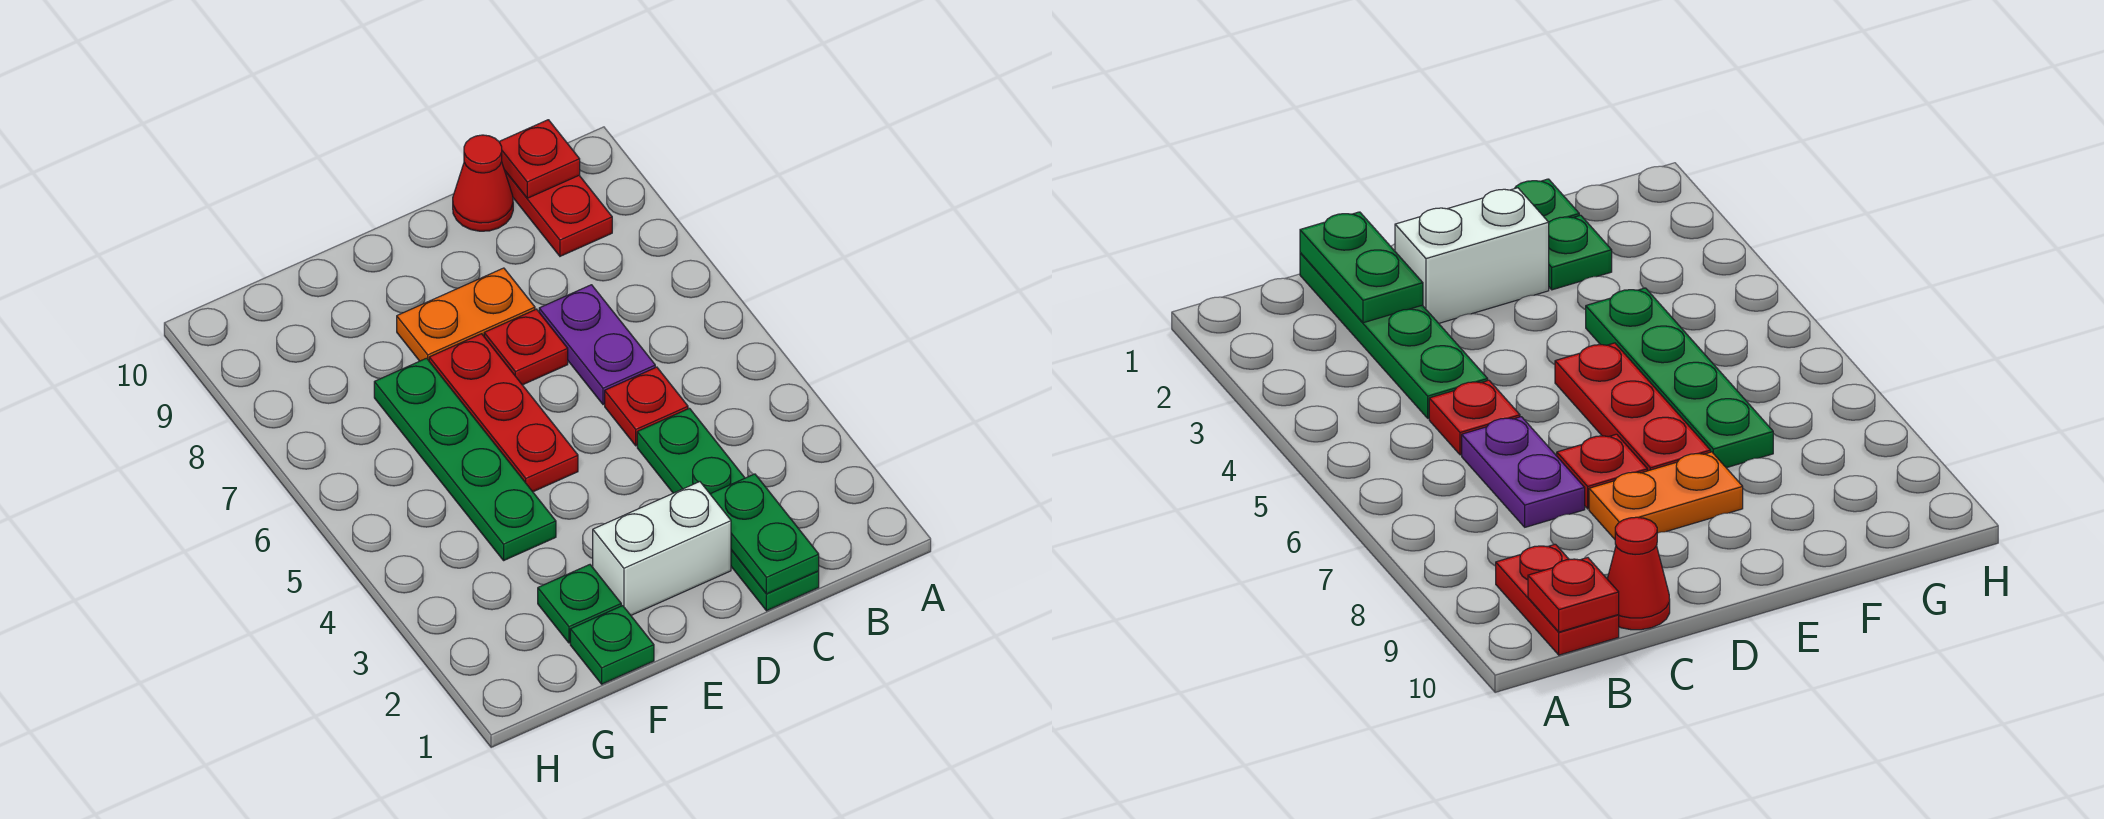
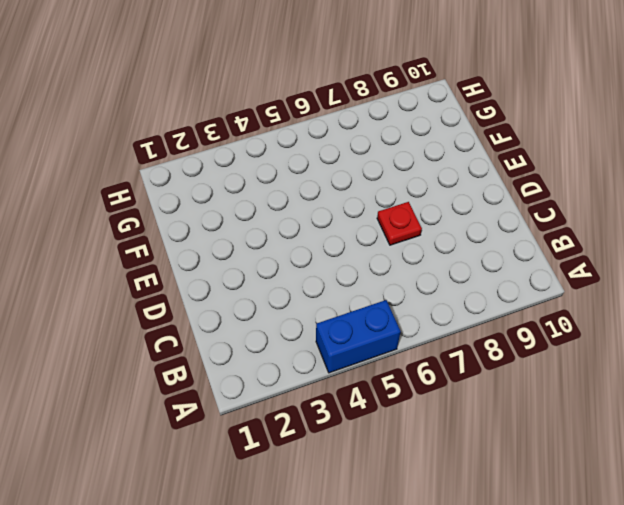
blue 1x2 brick [316,300,401,373] -> none
none -> red 1x2 plate [505,171,612,256]
none -> green 1x4 plate [637,408,819,611]
none -> red 1x1 plate [605,367,688,446]

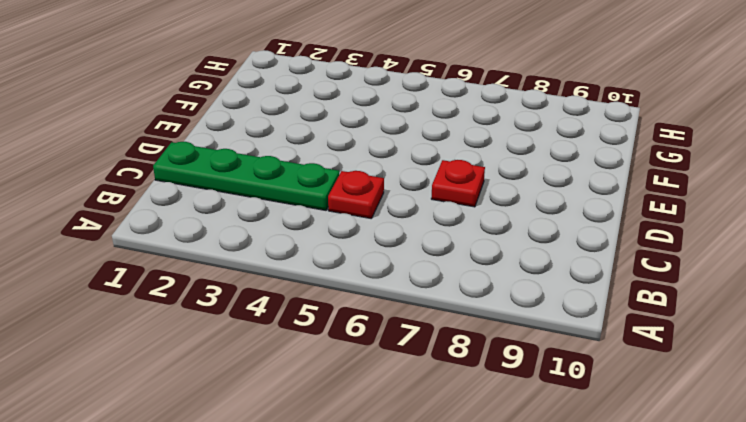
none -> red 1x2 plate [505,171,612,256]
none -> purple 1x2 plate [539,285,655,405]
none -> red 1x1 cone [453,135,513,231]

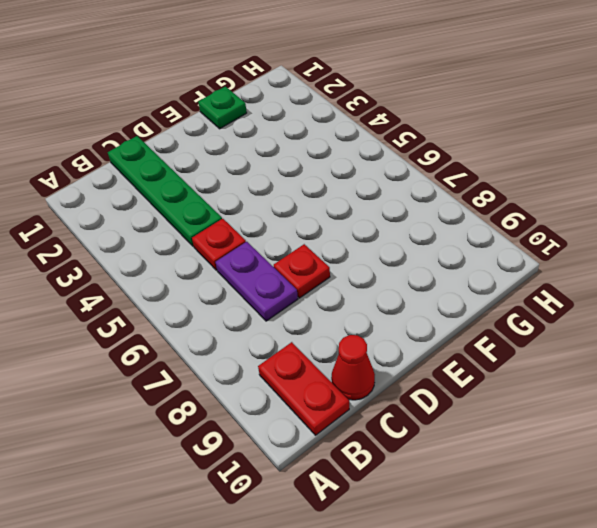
none -> white 1x2 brick [593,482,731,615]
none -> orange 1x2 plate [397,268,535,361]
none -> red 1x3 plate [429,334,578,492]

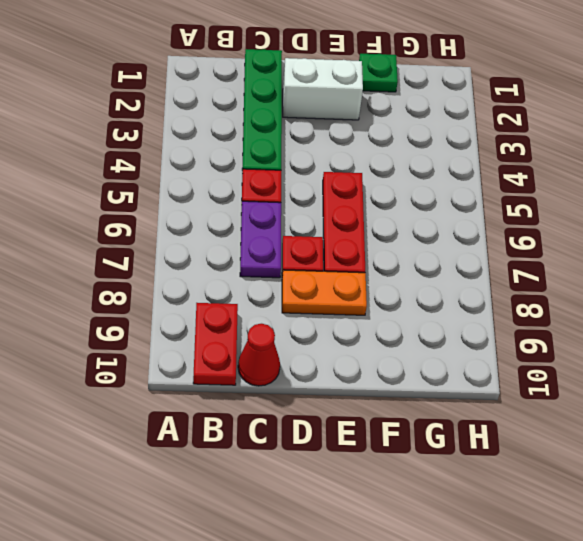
none -> green 1x1 plate [538,565,621,643]
none -> green 1x4 plate [374,358,556,560]
none -> red 1x1 plate [499,120,580,198]

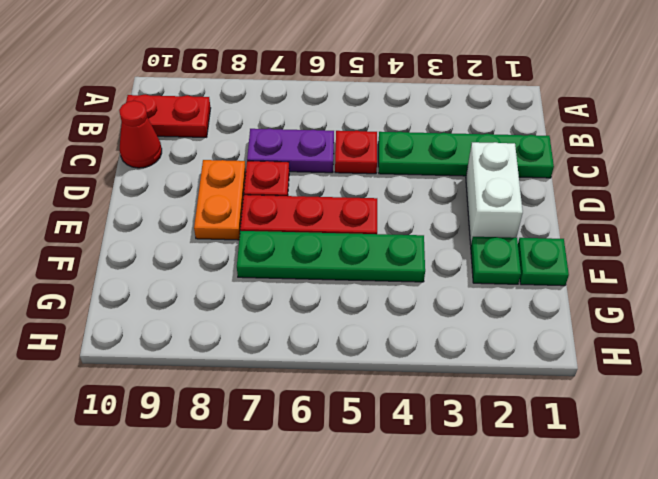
none -> red 1x1 plate [499,120,580,198]
none -> green 1x2 plate [710,474,819,594]

